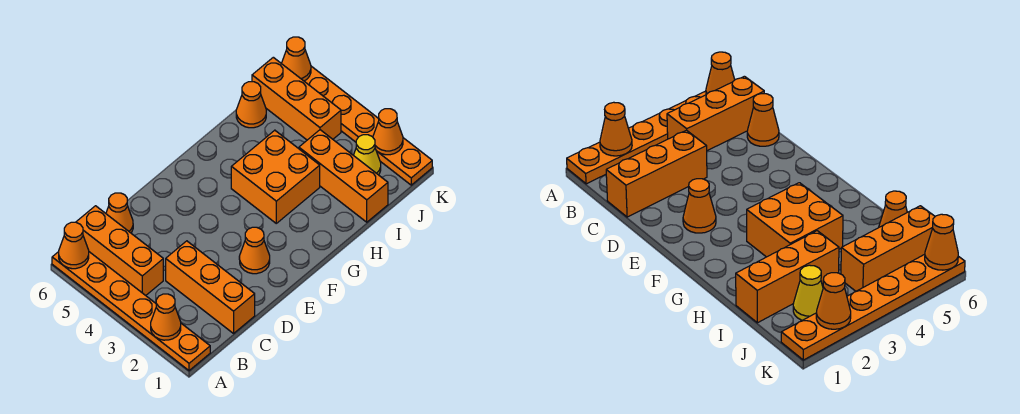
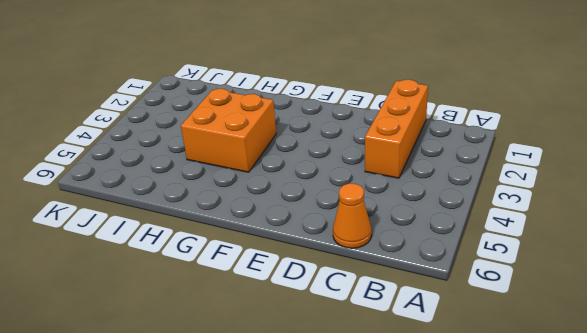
none -> orange 1x6 plate [52,252,210,371]
none -> orange 1x3 brick [76,206,163,295]
none -> orange 1x1 cone [239,227,270,274]

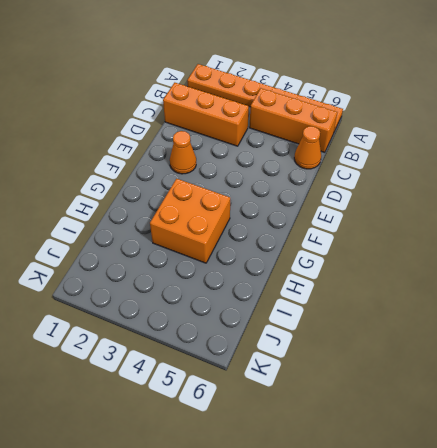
none -> orange 1x3 brick [299,130,388,222]
none -> orange 1x1 cone [236,82,266,128]
none -> yellow 1x1 cone [353,135,381,175]

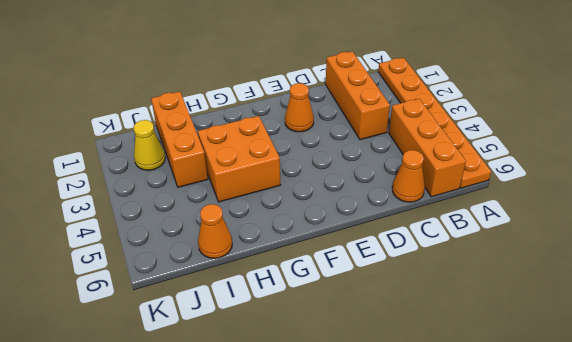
none -> orange 1x3 brick [252,57,341,140]
none -> orange 1x6 plate [304,66,432,185]
none -> orange 1x1 cone [151,294,181,340]

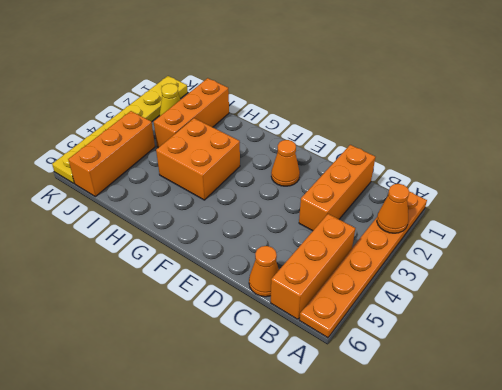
yellow 1x6 plate [52,76,188,184] -> orange 1x6 plate [304,66,432,185]
none -> orange 1x1 cone [236,82,266,128]
none -> orange 1x1 cone [59,222,89,269]
none -> orange 1x1 cone [373,109,403,155]

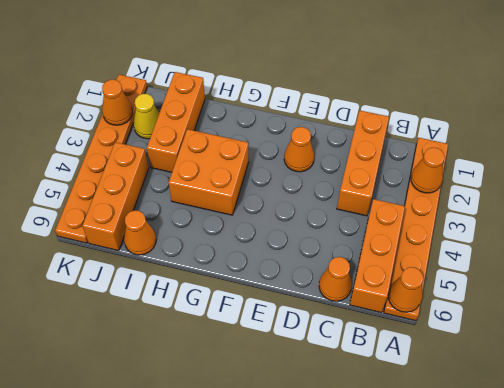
none -> orange 1x1 cone [281,37,311,81]

